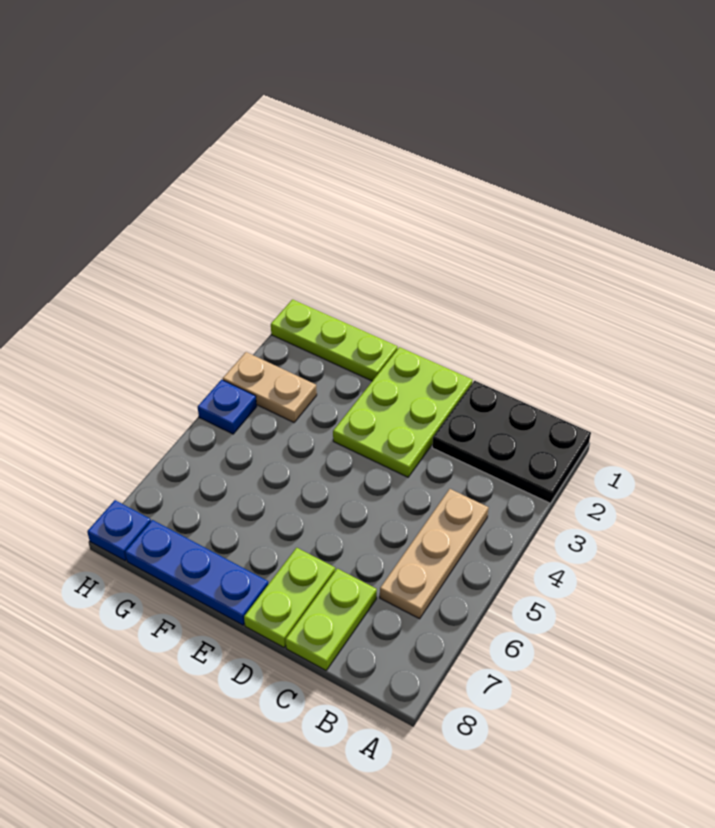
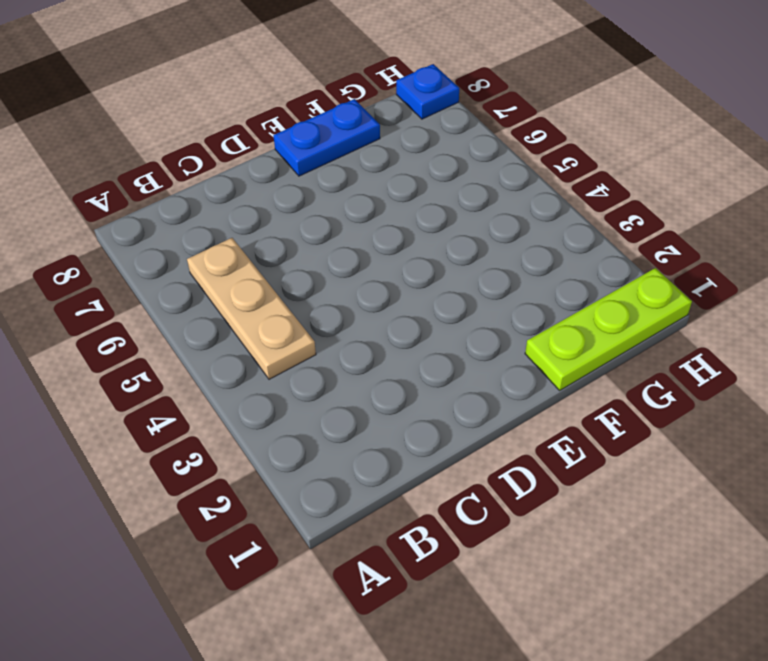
blue 1x2 plate [273,99,380,176] -> blue 1x3 plate [125,520,268,625]
none -> black 2x3 plate [432,381,591,503]
none -> lime 1x2 plate [286,569,377,670]

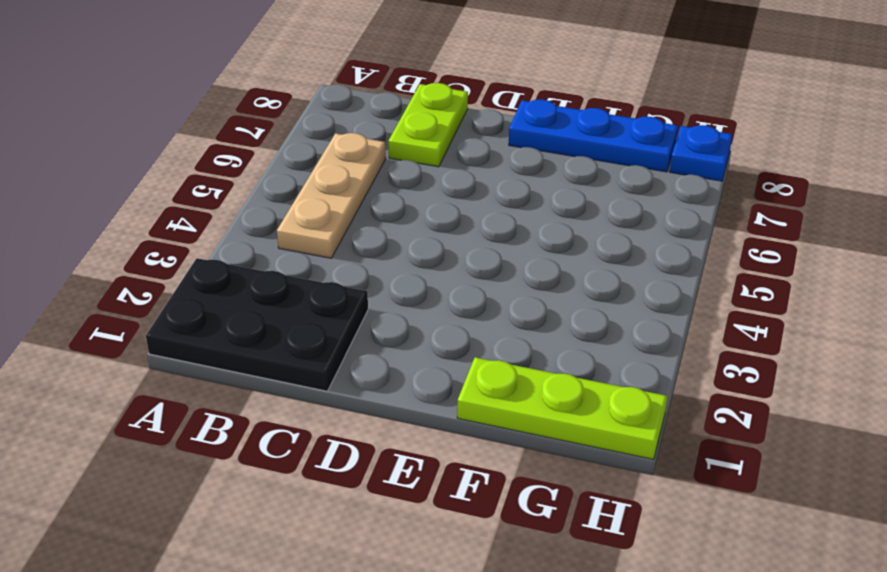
none -> lime 2x3 plate [333,347,473,477]
none -> lime 1x2 plate [244,548,335,647]

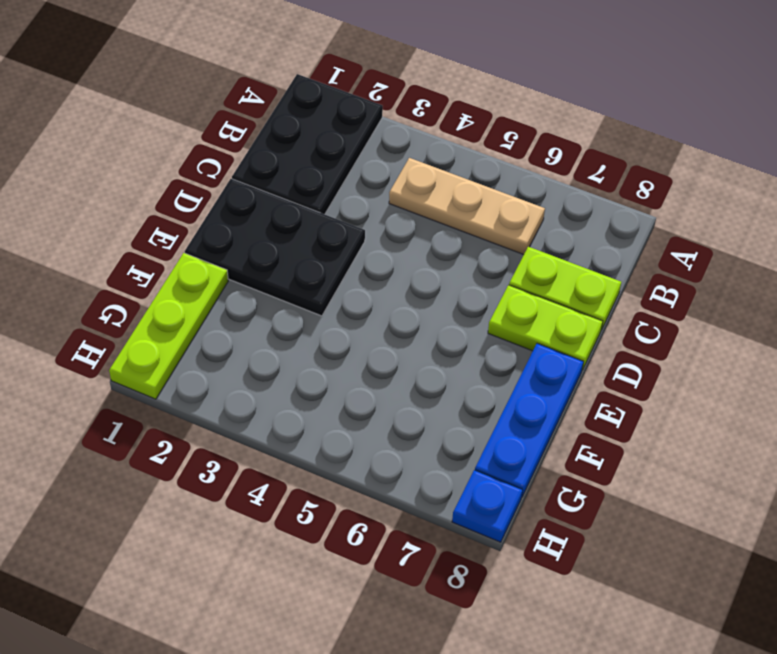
black 2x3 plate [185,179,365,316] -> lime 2x3 plate [333,347,473,477]
none -> tan 1x2 plate [223,352,317,422]
none -> blue 1x1 plate [198,380,257,434]

